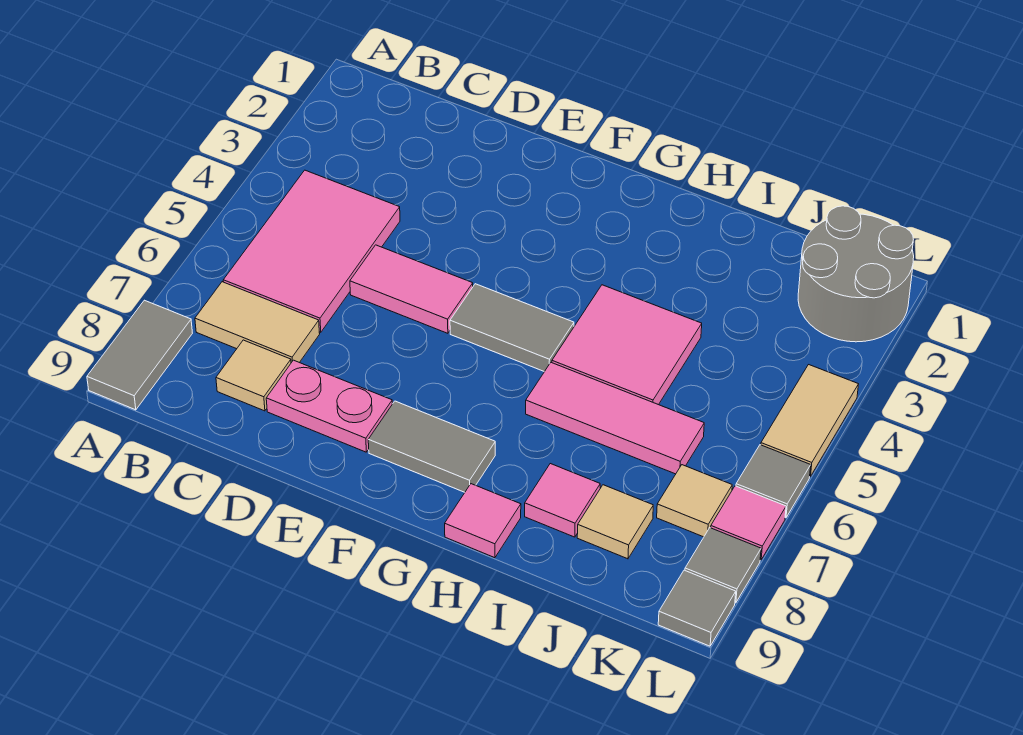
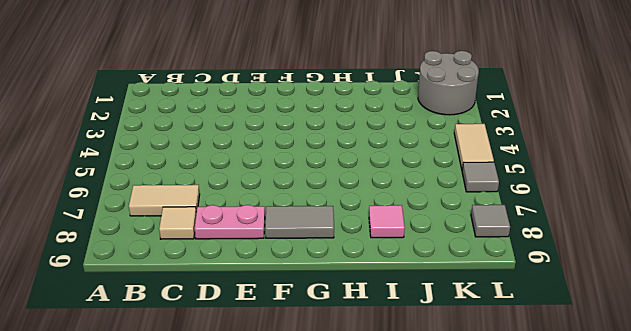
none -> grey 1x2 tile [87,300,192,410]
none -> pink 2x3 tile [223,170,400,332]
none -> pink 1x2 tile [350,245,473,333]

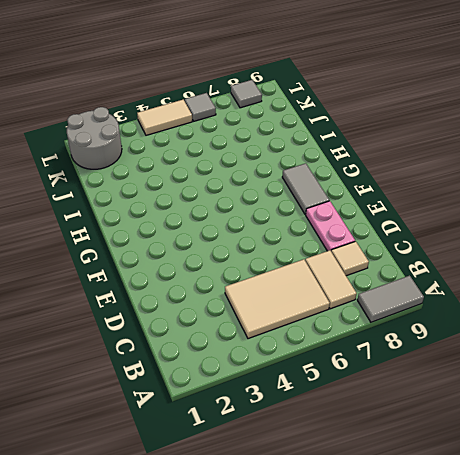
tan 2x3 tile [225,259,330,339] -> pink 2x3 tile [223,170,400,332]
none -> pink 1x2 tile [350,245,473,333]
none -> grey 1x2 tile [450,284,574,372]
none -> pink 2x2 tile [552,285,702,405]

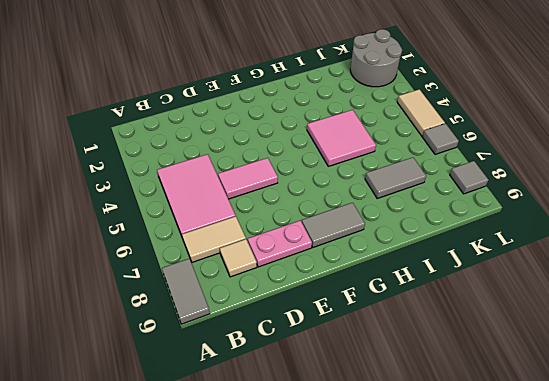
grey 1x2 tile [365,157,426,198] -> grey 1x2 tile moved to [450,284,574,372]
none -> pink 1x3 tile [526,363,704,474]
none -> pink 1x1 tile [445,484,521,558]
none -> pink 1x1 tile [525,464,600,537]

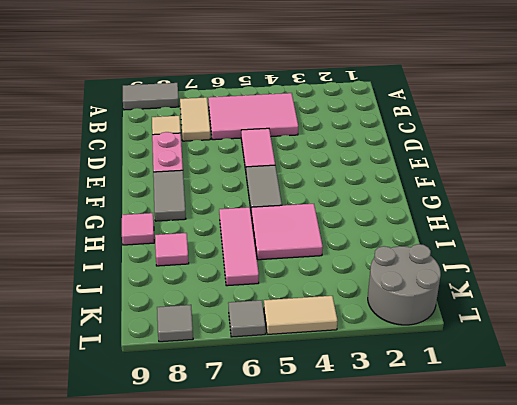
none -> tan 1x1 tile [577,485,653,559]
none -> tan 1x1 tile [657,465,732,537]
none -> pink 1x1 tile [711,486,786,560]

